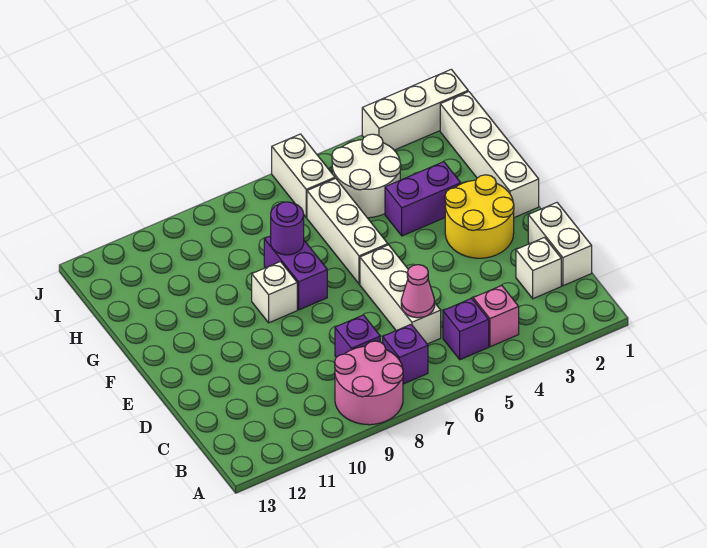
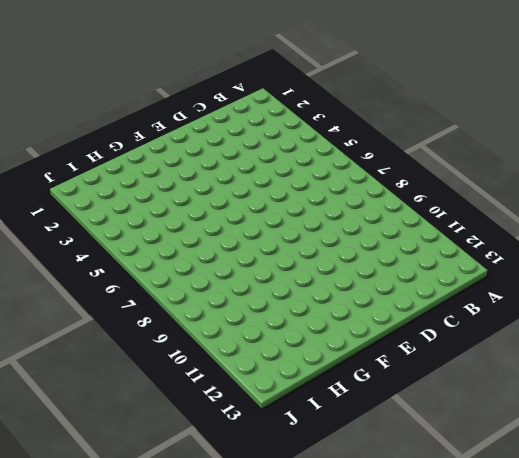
none -> pink 2x2 round brick [335,341,403,425]
none -> pink 1x1 brick [473,286,519,347]
none -> purple 1x1 brick [443,298,489,360]

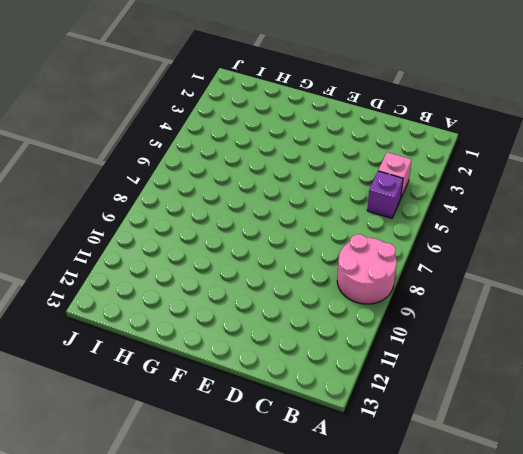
none -> purple 1x1 brick [383,324,428,384]
none -> white 1x2 brick [528,203,592,286]
none -> white 1x1 brick [516,238,561,299]

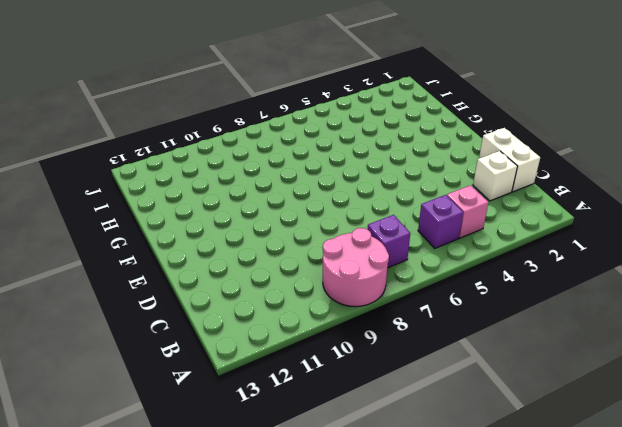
none -> white 1x3 brick [360,245,441,344]
none -> purple 1x1 brick [335,315,380,357]
none -> yellow 2x2 round brick [445,175,514,258]

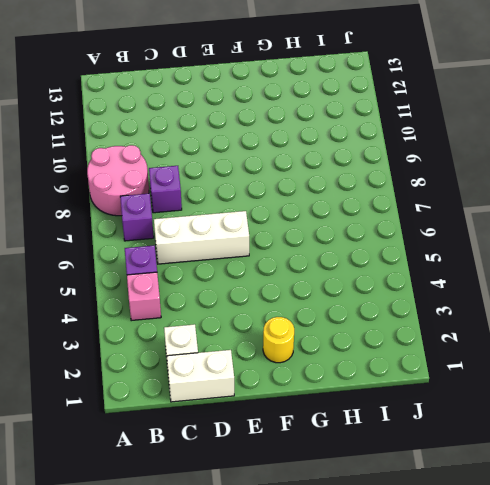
yellow 1x1 round brick [263,317,294,363] -> yellow 2x2 round brick [445,175,514,258]
none -> white 1x4 brick [440,92,539,218]
none -> white 1x3 brick [307,178,388,284]
none -> purple 1x2 brick [264,236,327,310]

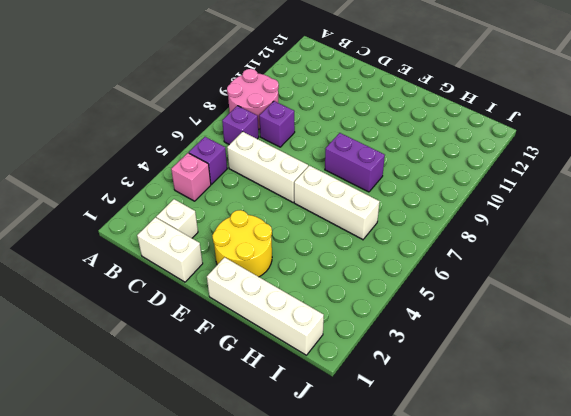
none -> white 1x1 brick [252,262,297,323]
none -> purple 1x2 brick [385,162,461,236]
none -> white 2x2 round brick [332,134,401,218]

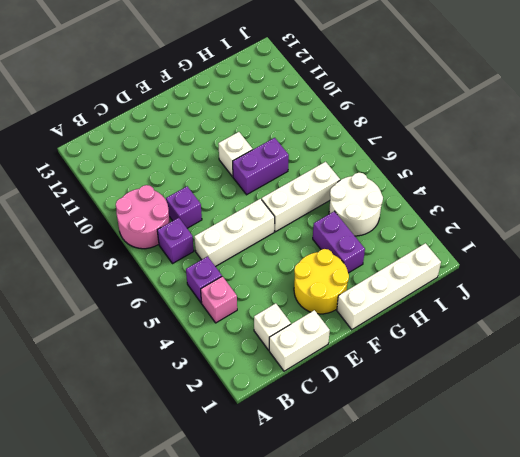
none -> white 1x2 brick [272,134,335,217]
none -> white 1x3 brick [362,69,468,150]
none -> pink 1x1 cone [401,265,435,318]

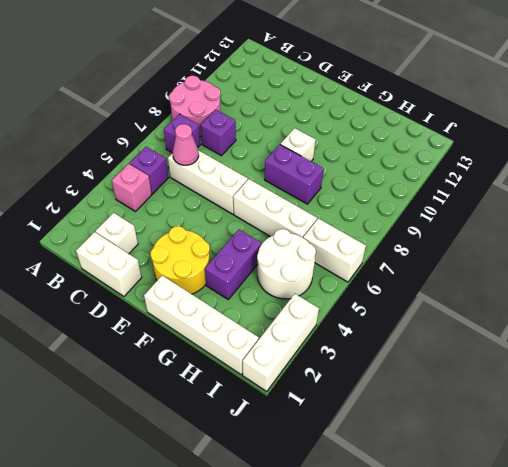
none -> purple 1x1 round brick [271,202,304,255]

